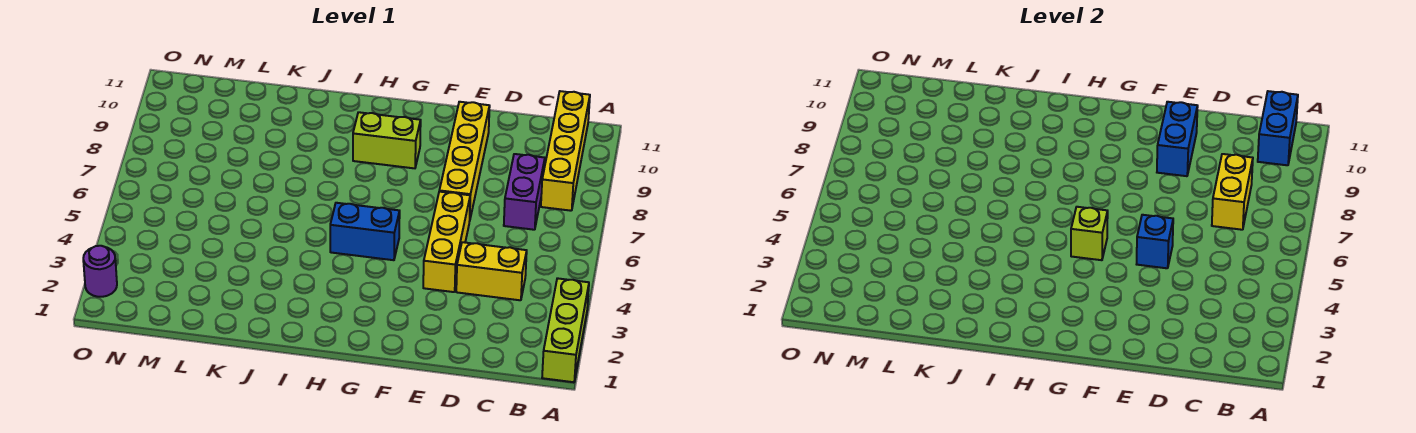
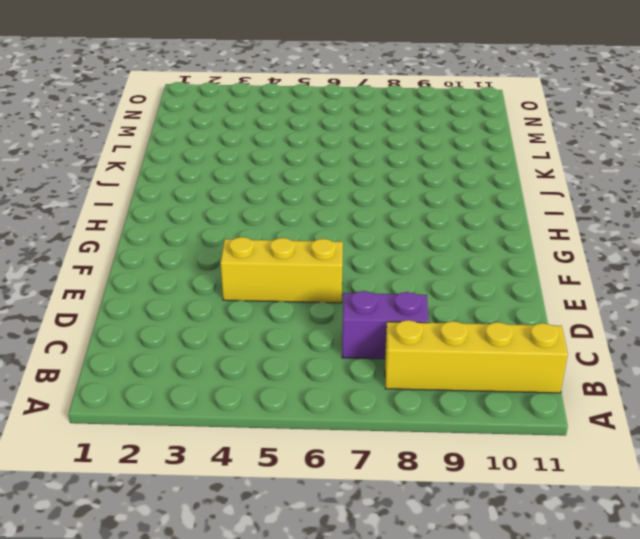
none -> lime 1x3 brick [542,278,589,382]
none -> yellow 1x2 brick [456,242,527,300]
none -> yellow 1x4 brick [439,102,490,218]

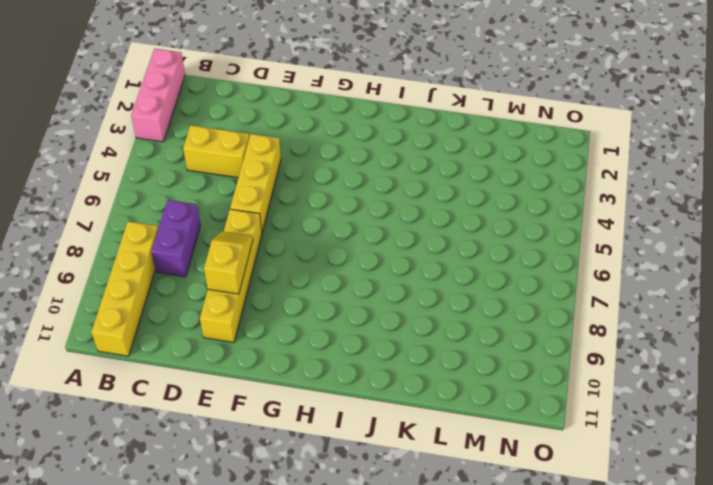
pink 1x3 brick [131,49,185,142] -> lime 1x3 brick [542,278,589,382]
yellow 1x2 slope [204,232,253,294] -> blue 1x2 brick [1157,102,1198,176]
none -> blue 1x2 brick [330,203,400,260]
none -> lime 1x2 brick [353,112,421,168]
none -> purple 1x1 round brick [83,246,117,297]

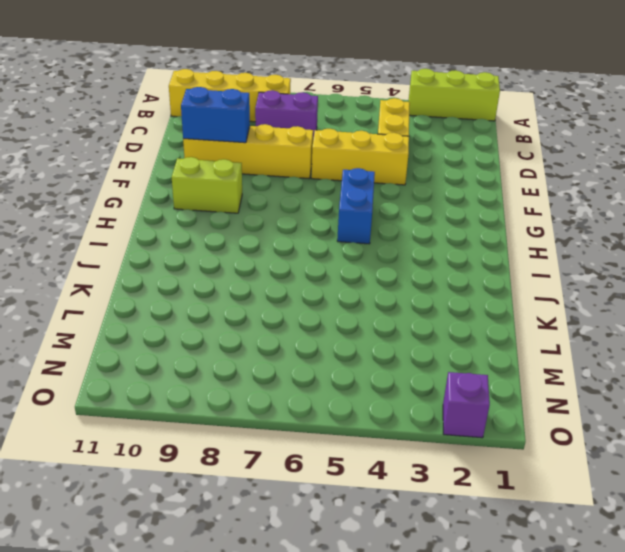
lime 1x2 brick [172,157,242,213] -> lime 1x2 brick turned to [353,112,421,168]
purple 1x1 brick [443,372,490,438] -> purple 1x1 round brick [83,246,117,297]
none -> blue 1x2 brick [1258,91,1298,165]
none -> yellow 1x2 brick [1212,154,1253,230]
none -> blue 1x1 brick [1137,215,1173,268]

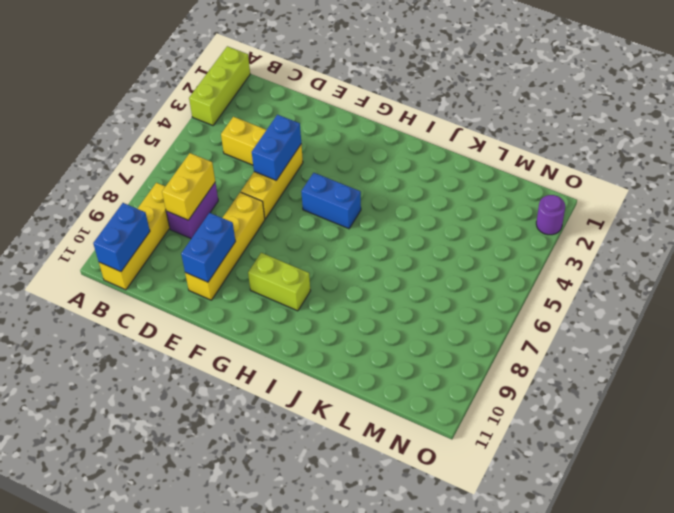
blue 1x2 brick [252,115,301,180] -> blue 1x1 brick [1137,215,1173,268]
none -> lime 1x1 brick [1071,207,1108,260]

